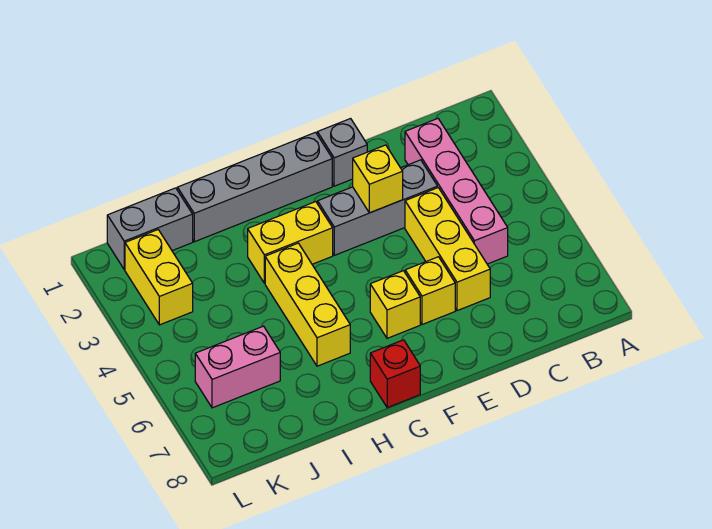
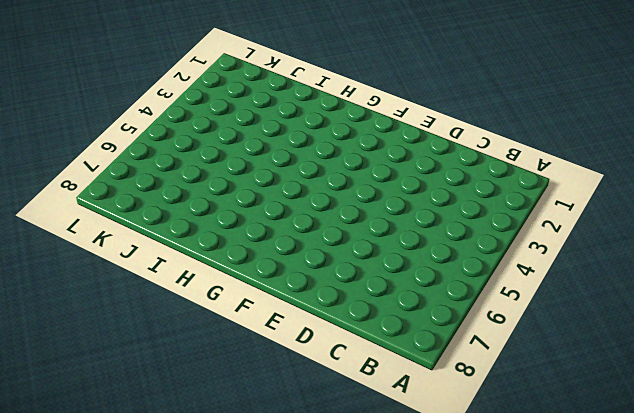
none -> pink 1x4 brick [405,119,508,264]
none -> grey 1x3 brick [318,160,438,255]
none -> yellow 1x3 brick [405,188,490,311]

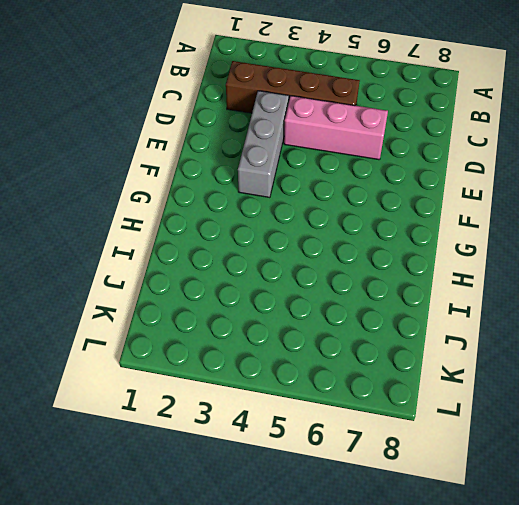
brown 1x4 brick [226,61,360,113] -> pink 1x4 brick [405,119,508,264]
pink 1x3 brick [284,96,388,160] -> yellow 1x3 brick [405,188,490,311]
none -> grey 1x1 brick [317,119,367,186]
none -> yellow 1x1 brick [405,257,455,325]
none -> grey 1x4 brick [177,132,332,242]

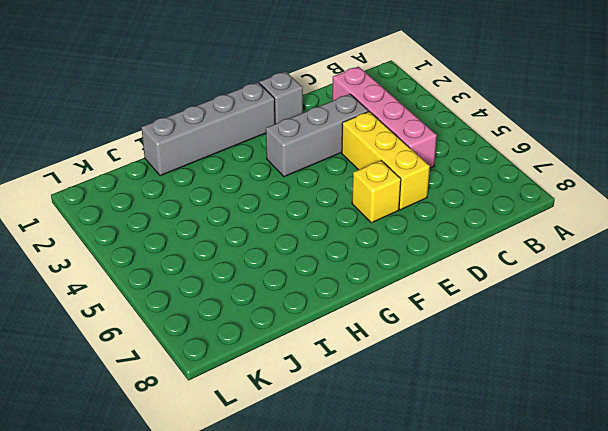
none -> yellow 1x1 brick [370,271,420,338]
none -> yellow 1x2 brick [248,202,333,283]
none -> red 1x1 brick [370,340,420,408]

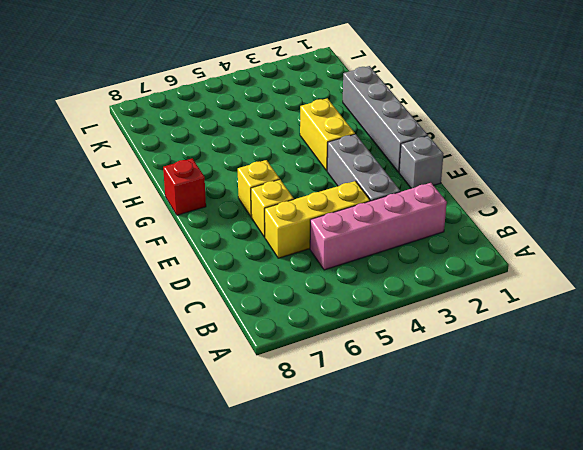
none -> yellow 1x3 brick [265,243,350,366]
none -> grey 1x2 brick [107,188,193,270]
none -> pink 1x2 brick [195,326,280,408]

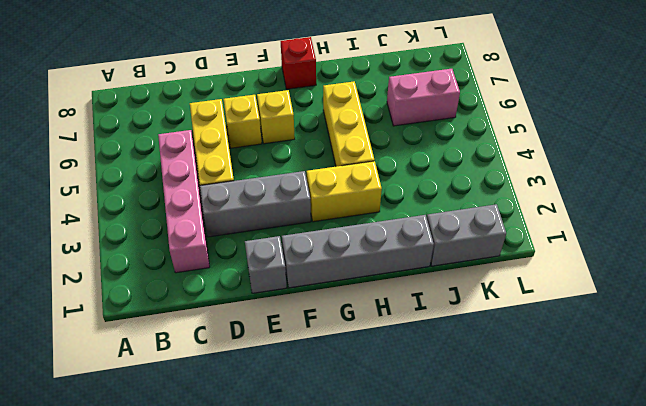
none -> yellow 1x2 brick [125,230,193,325]
none -> yellow 1x1 brick [353,145,403,213]

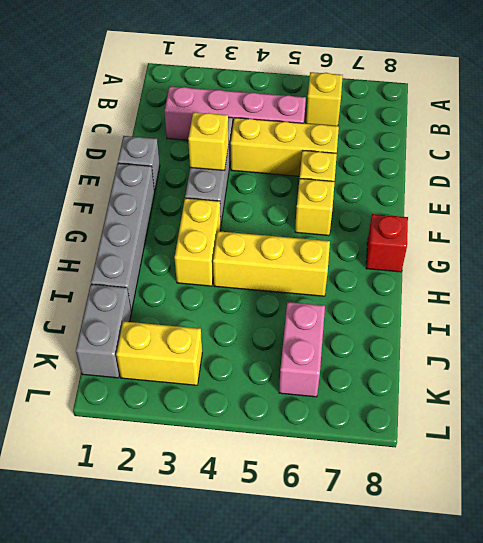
yellow 1x1 brick [306,72,343,126] -> none

